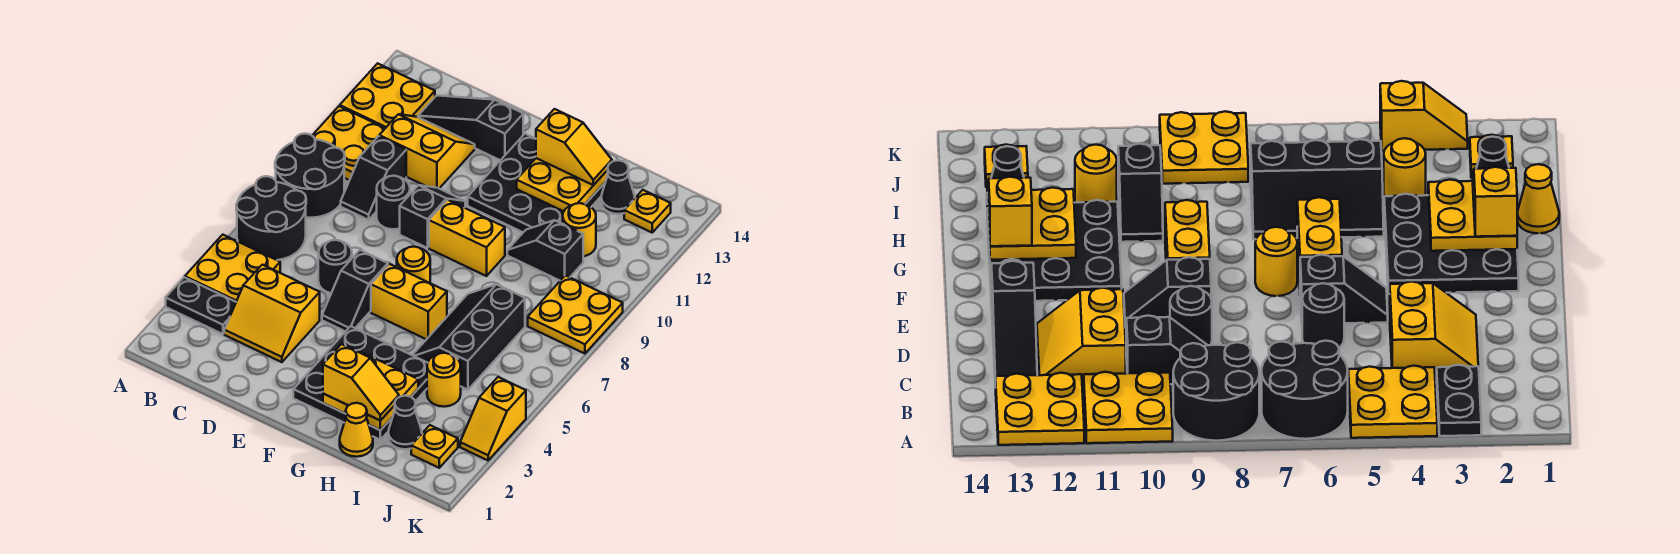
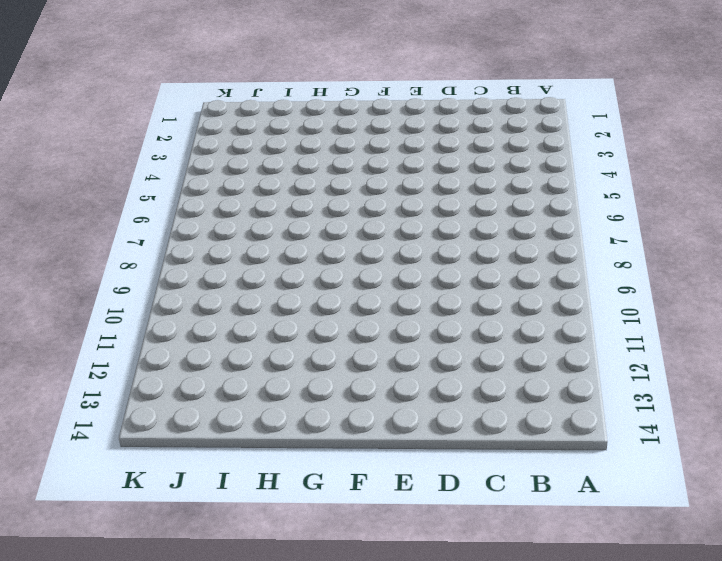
none -> black 1x2 plate [166,277,236,334]
none -> yellow 2x2 plate [185,235,280,302]
none -> black 2x2 round brick [236,176,306,260]
none -> black 2x2 round brick [275,134,345,218]

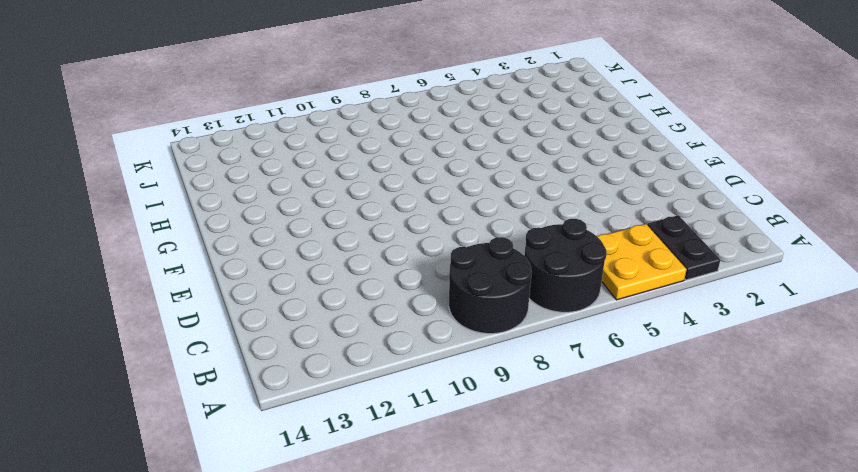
none -> yellow 2x2 plate [312,106,385,180]
none -> yellow 2x2 plate [340,63,435,128]
none -> yellow 2x2 slope [224,265,320,362]
none -> black 1x2 slope [341,136,406,220]

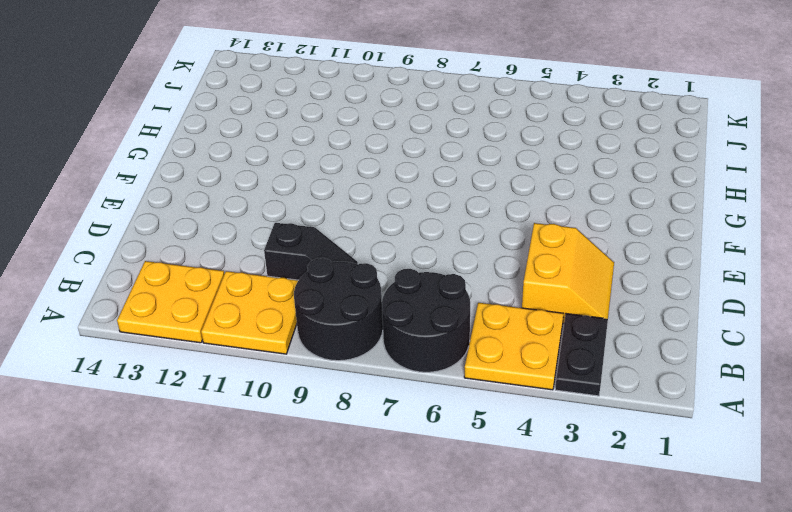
none -> yellow 2x2 slope [379,114,475,188]
none -> black 1x3 slope [418,95,523,160]
none -> black 1x1 round brick [318,240,352,293]
none -> black 1x1 round brick [377,176,410,229]

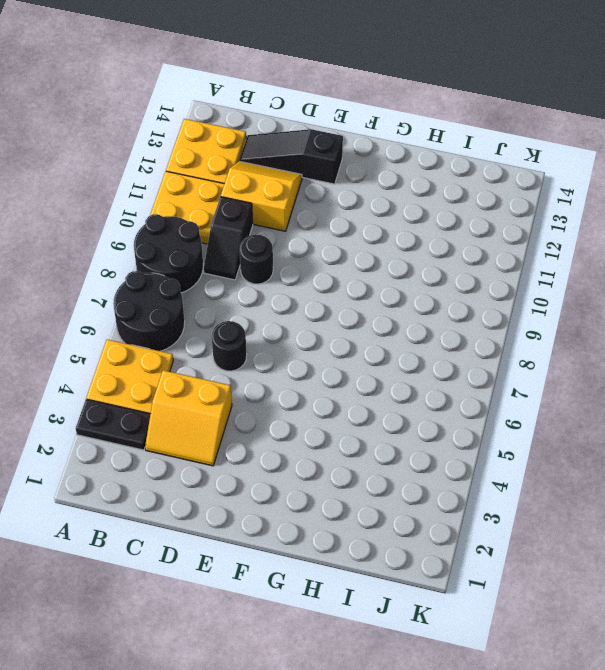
none -> black 1x2 slope [322,250,388,331]
none -> black 1x2 slope [400,185,465,248]
none -> black 3x3 plate [293,326,427,440]
none -> yellow 1x2 brick [371,264,447,339]

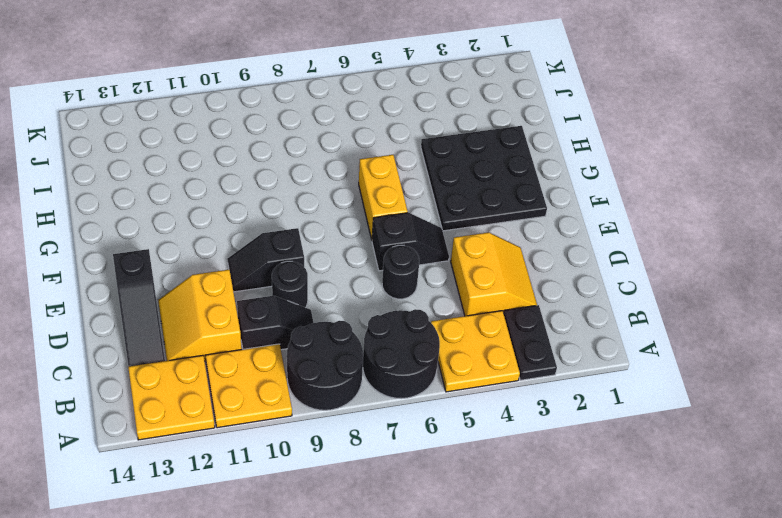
none -> yellow 1x1 round brick [397,247,430,283]
none -> yellow 1x2 brick [429,200,505,276]
none -> black 3x3 plate [468,134,605,232]
none -> yellow 1x1 cone [340,403,373,457]

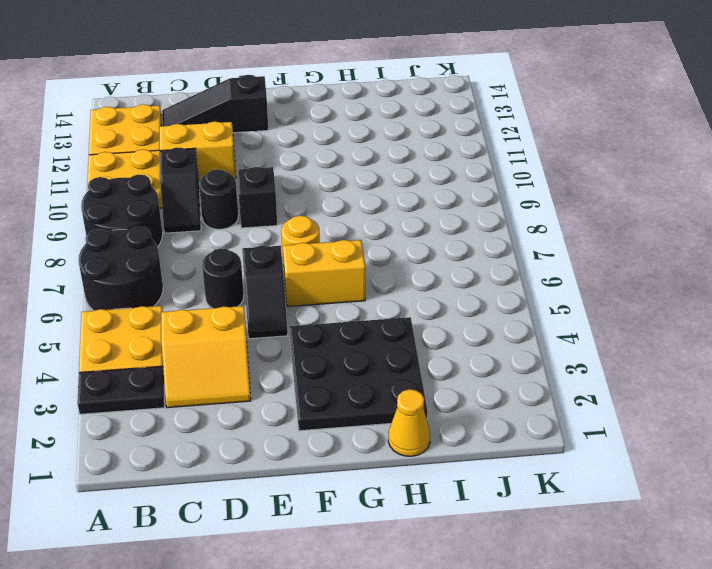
none -> yellow 1x2 brick [429,200,505,276]
none -> black 3x3 plate [468,134,605,232]
none -> black 2x3 slope [413,284,525,390]
none -> black 1x2 slope [507,220,583,281]

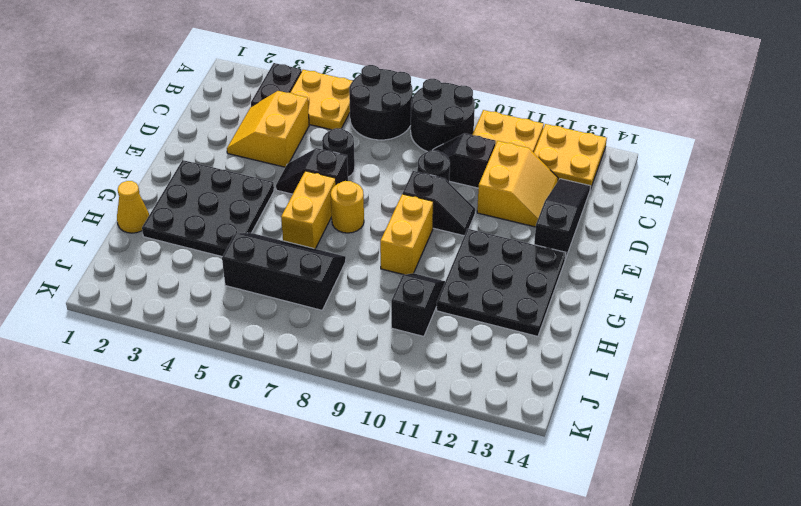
none -> black 1x1 cone [388,396,422,449]
none -> yellow 1x1 round brick [427,353,461,407]
none -> yellow 1x1 round brick [563,203,596,256]
none -> black 1x1 cone [601,160,635,214]

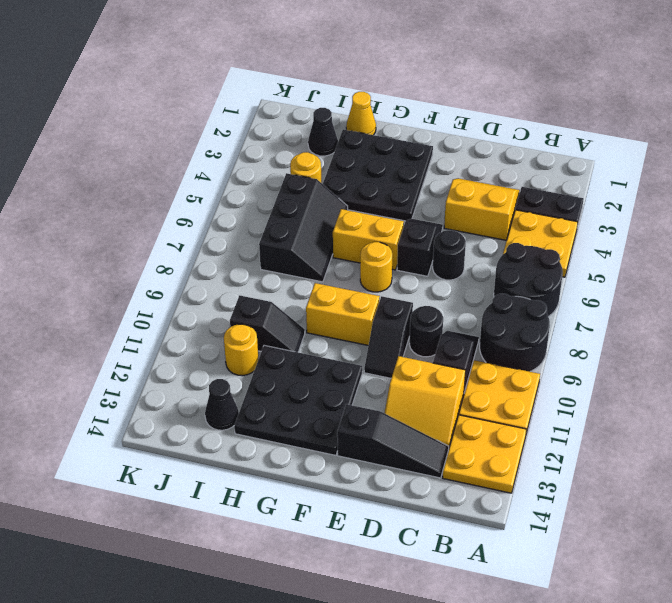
none -> yellow 1x1 plate [411,425,458,468]
none -> yellow 2x2 plate [528,275,623,354]
none -> yellow 1x1 plate [624,190,671,232]
none -> yellow 1x2 slope [460,377,526,460]

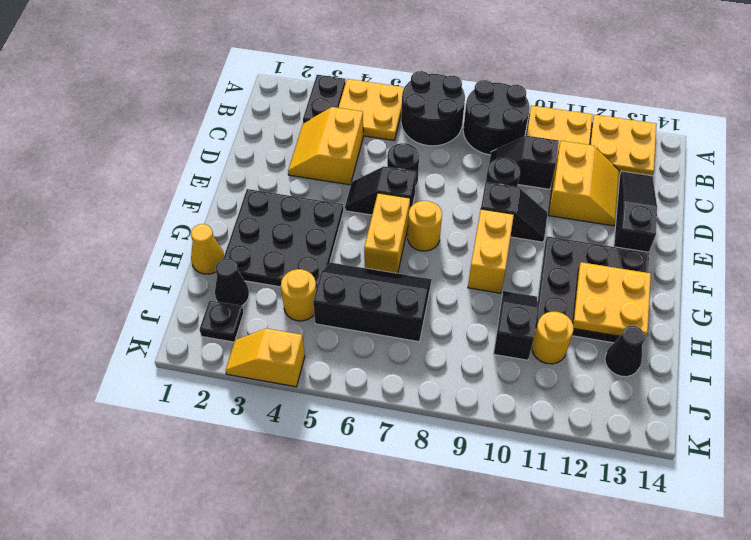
black 1x1 plate [199,300,244,342] -> yellow 1x1 plate [411,425,458,468]
none -> yellow 2x2 plate [528,275,623,354]
none -> yellow 1x1 plate [624,190,671,232]
none -> yellow 2x2 plate [323,352,418,430]
none -> yellow 1x2 slope [323,344,399,421]

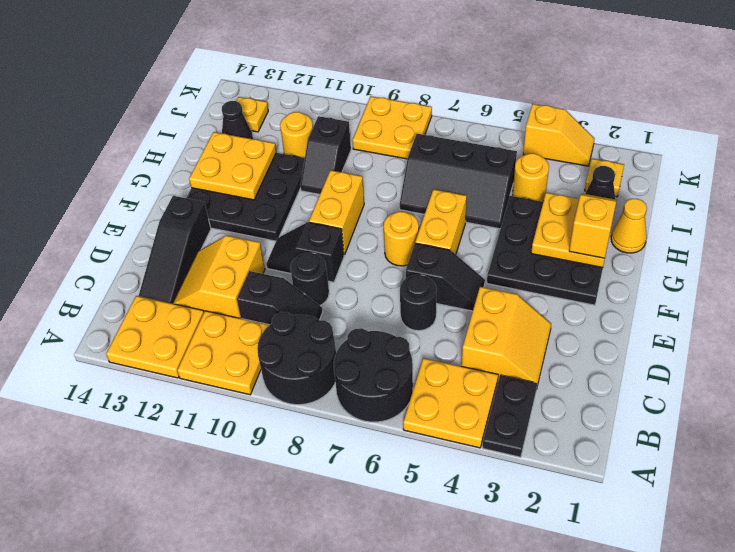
none -> yellow 1x2 slope [536,109,612,185]

